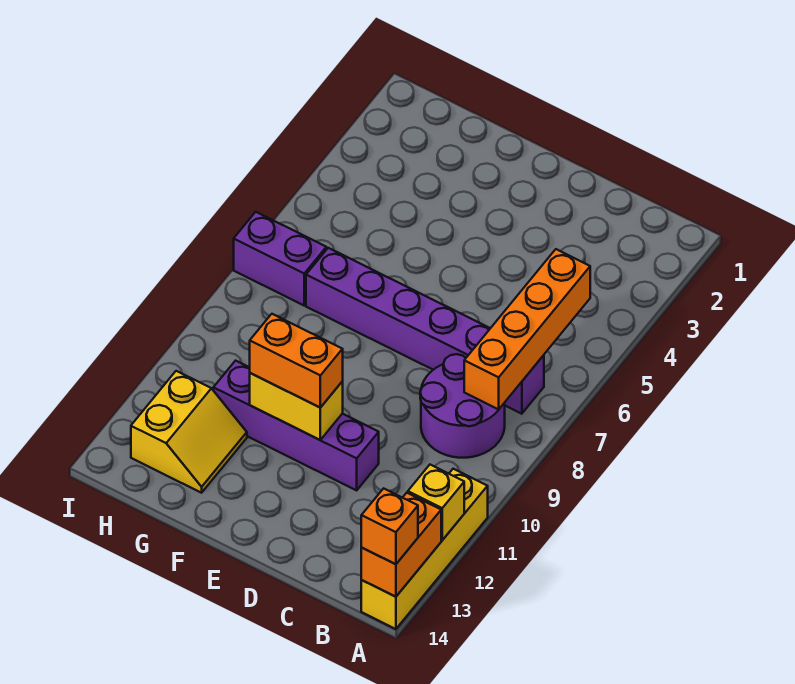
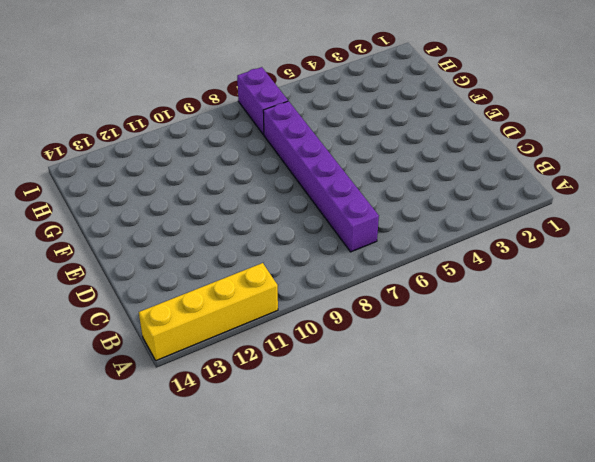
none -> purple 2x2 round brick [420,354,505,458]
none -> purple 1x4 brick [213,361,379,490]
none -> yellow 2x2 slope [131,371,247,493]

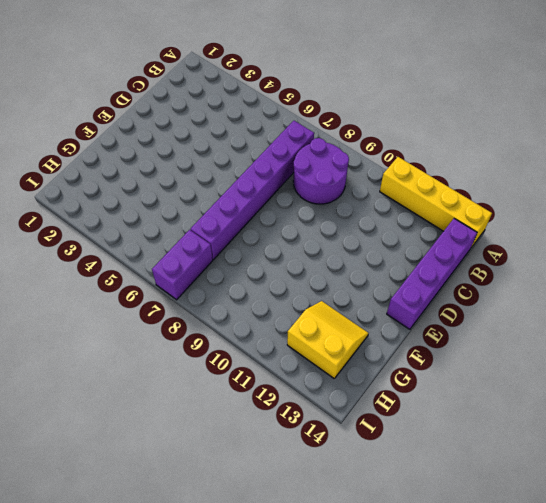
purple 1x4 brick [387,219,477,329] -> purple 1x4 brick moved to [213,361,379,490]
none -> yellow 1x1 brick [408,465,464,540]
none -> orange 1x2 brick [361,493,441,597]
none -> orange 1x4 brick [464,249,590,410]

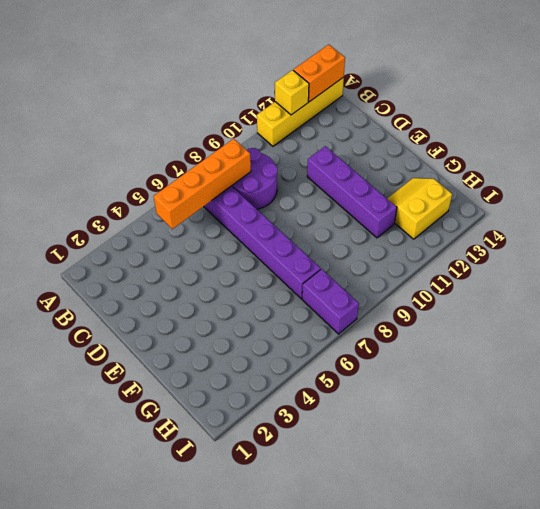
none -> yellow 1x2 brick [250,373,343,440]
none -> orange 1x1 brick [361,488,418,564]
none -> orange 1x2 brick [250,314,343,408]

